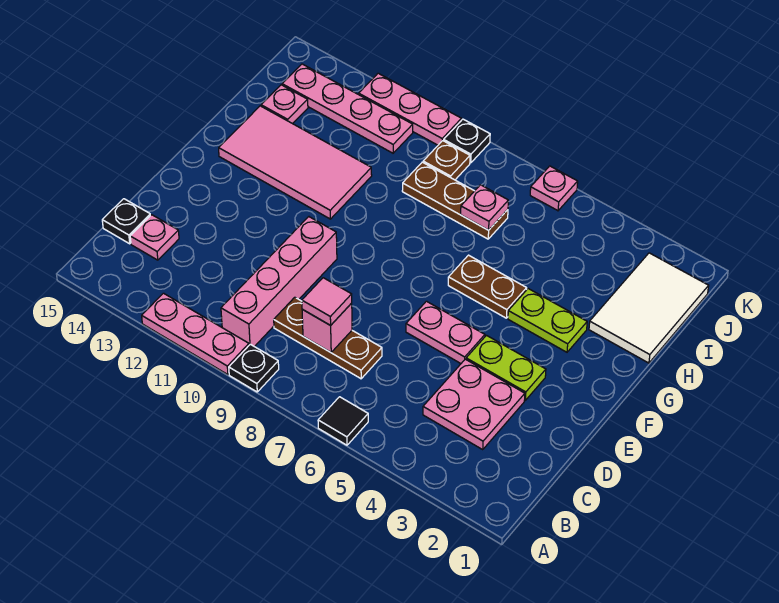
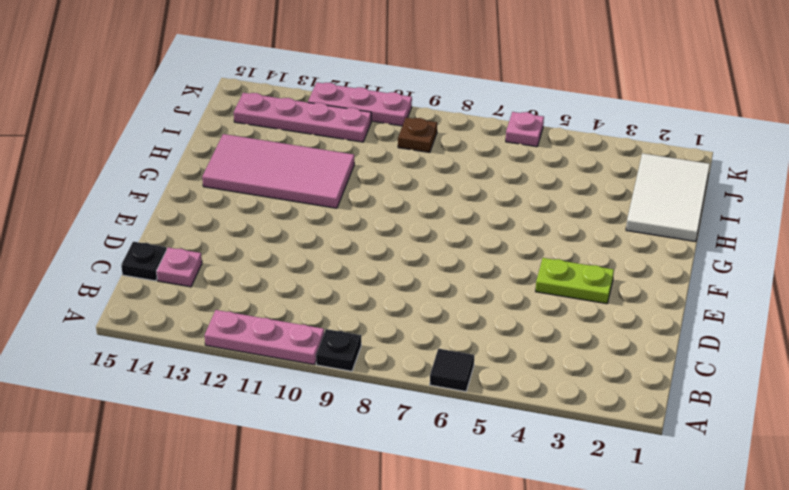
none -> pink 1x4 brick [221,217,337,347]
none -> pink 2x2 plate [423,359,525,449]
none -> brown 1x3 plate [274,297,382,379]

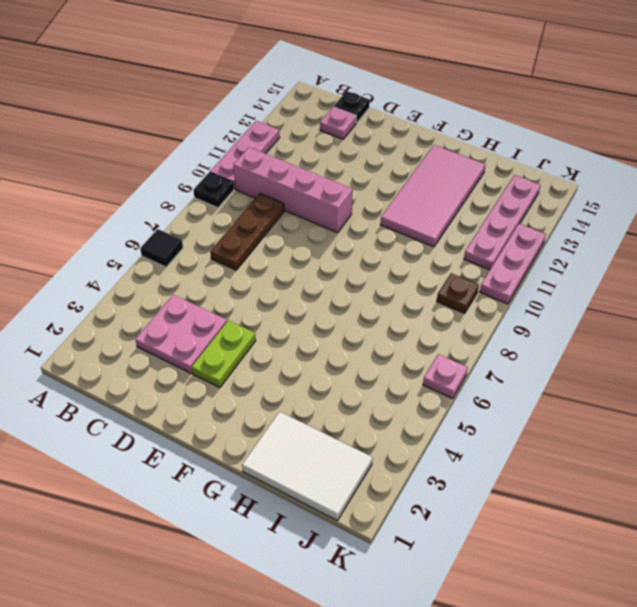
none -> pink 1x2 plate [406,301,485,363]
none -> lime 1x2 plate [508,289,587,352]
none -> brown 1x2 plate [448,255,527,318]

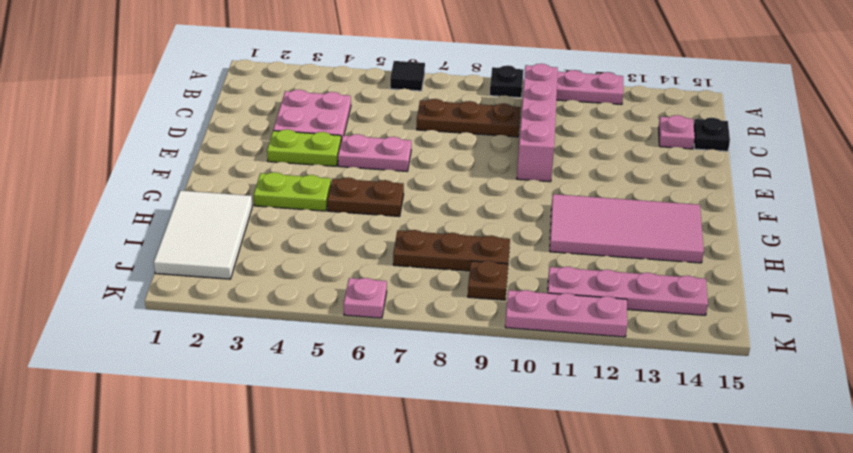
none -> pink 1x1 plate [261,85,308,124]
none -> black 1x1 plate [444,119,490,163]
none -> pink 1x1 brick [302,303,352,352]

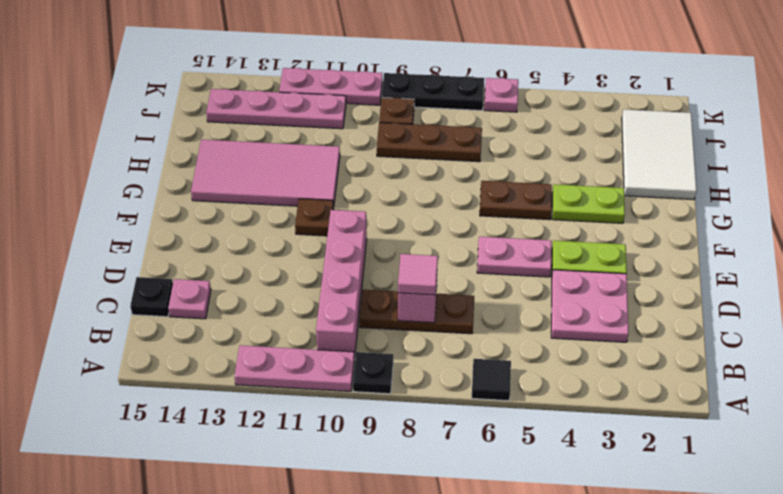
brown 1x1 plate [295,199,334,236] -> none
black 1x3 plate [382,73,484,110] -> black 1x1 plate [444,119,490,163]
none -> pink 1x1 plate [261,85,308,124]
none -> pink 1x1 plate [461,185,508,230]

